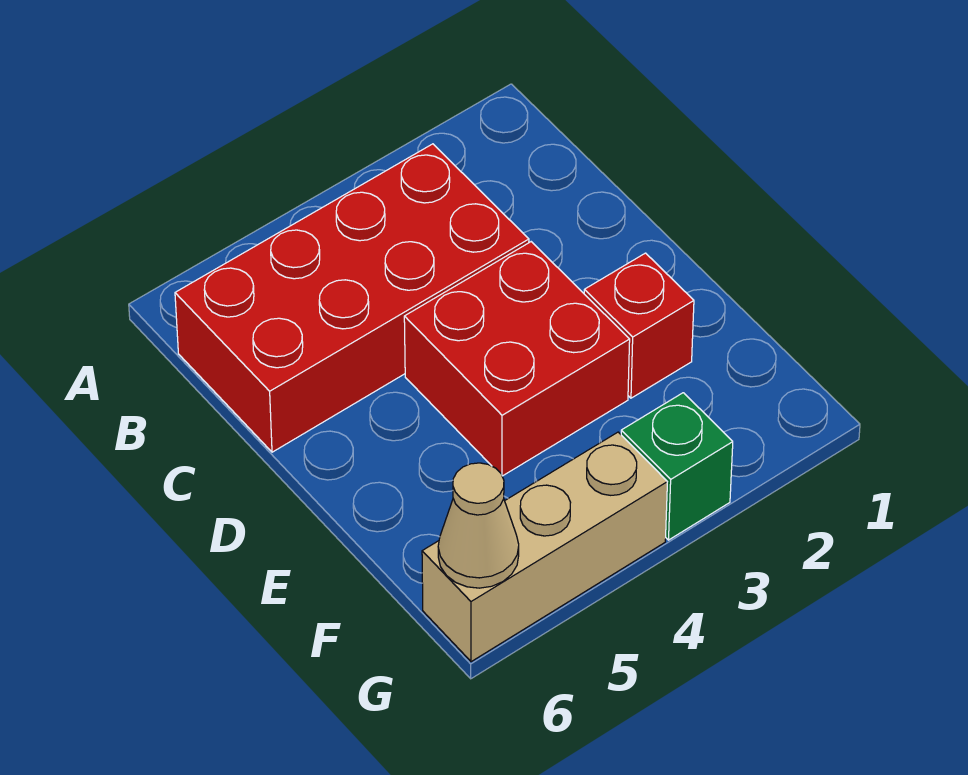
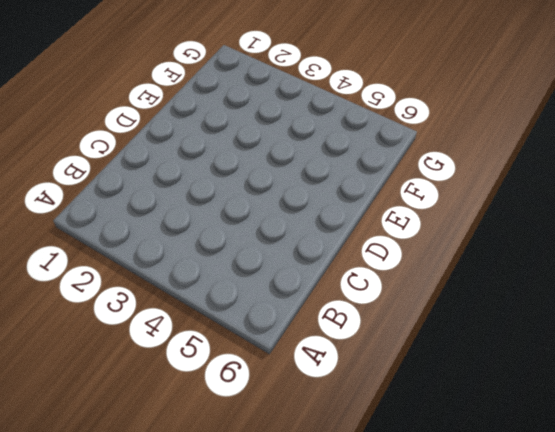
none -> red 2x4 brick [175,144,529,452]
none -> red 2x2 brick [404,242,630,476]

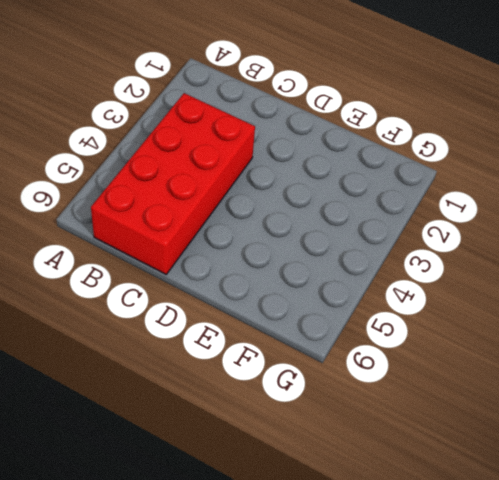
none -> red 2x2 brick [404,242,630,476]
none -> red 1x1 brick [584,253,694,398]

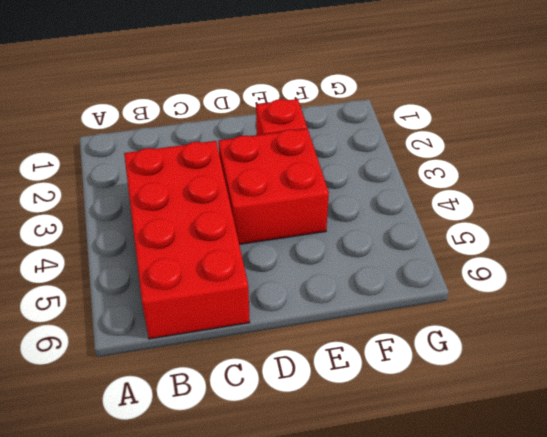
none -> green 1x1 brick [621,393,733,540]
none -> tan 1x3 brick [422,432,667,662]

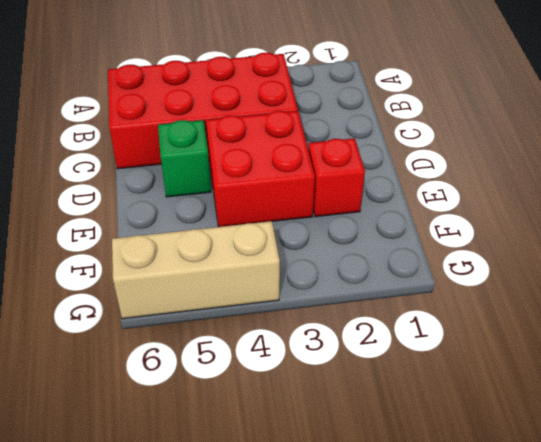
green 1x1 brick [158,120,211,197] -> green 1x1 brick moved to [621,393,733,540]
none -> tan 1x1 cone [438,463,519,588]

